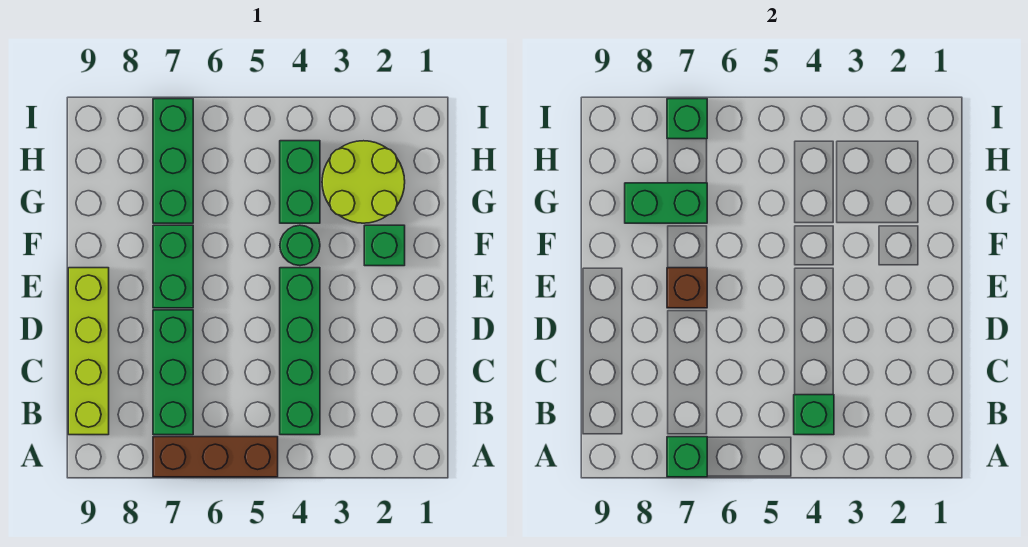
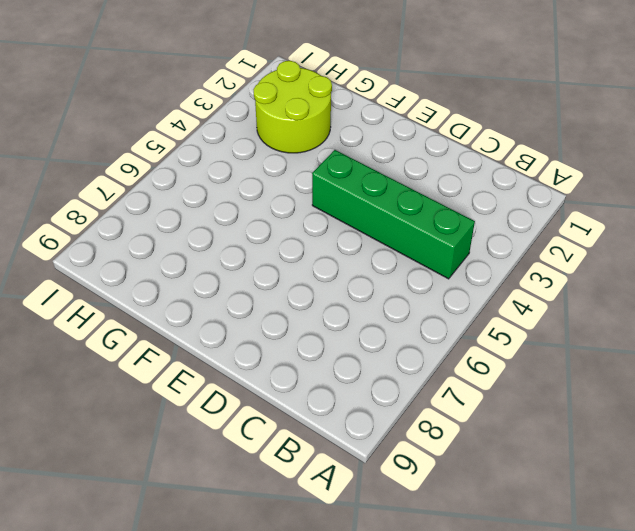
none -> brown 1x3 brick [153,437,278,477]
none -> green 1x3 brick [153,310,193,435]
none -> lime 1x4 brick [68,268,109,435]

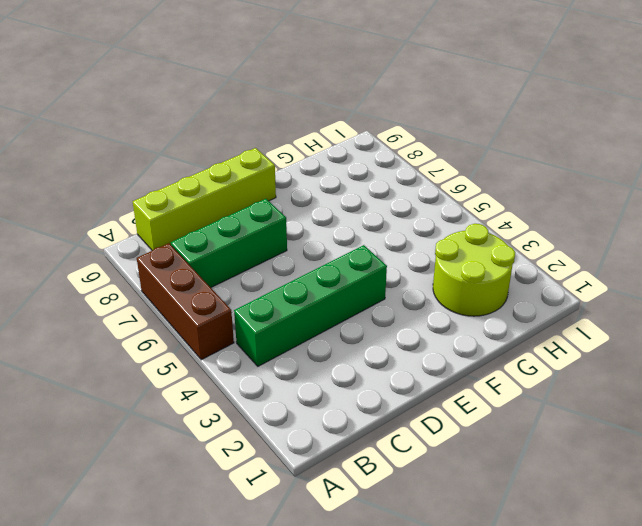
none -> green 1x2 brick [153,225,193,308]
none -> green 1x1 brick [364,225,405,266]
none -> green 1x1 round brick [280,225,320,266]

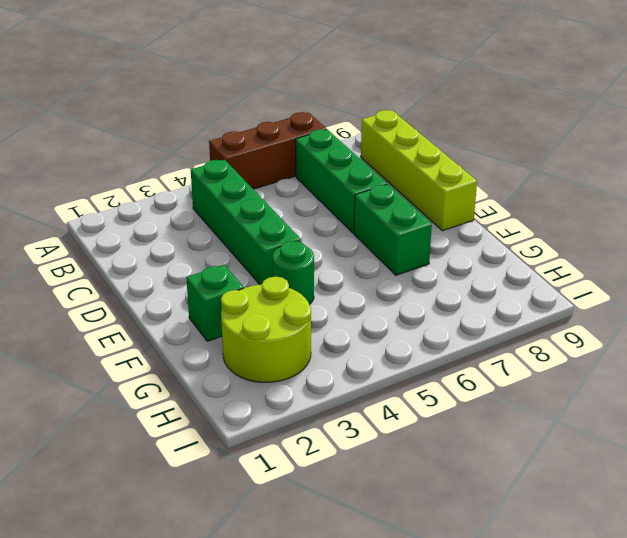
none -> green 1x2 brick [280,141,320,223]
none -> green 1x3 brick [153,99,193,223]
none -> green 1x1 brick [667,437,707,477]

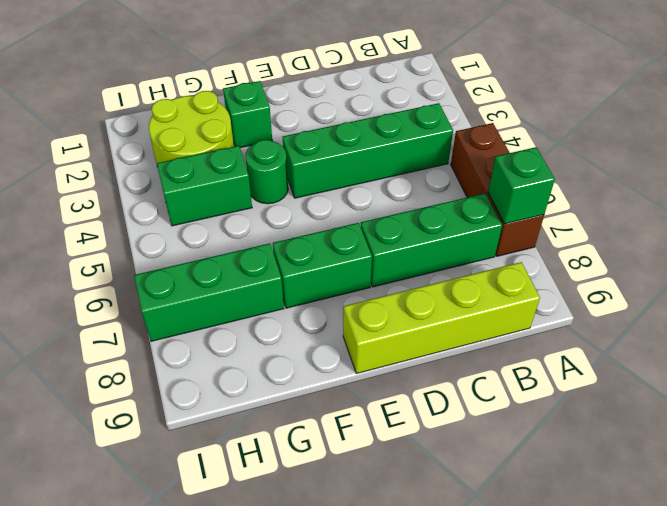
none -> green 1x1 brick [794,395,834,435]
none -> brown 1x1 brick [667,268,707,308]
none -> green 1x2 brick [625,183,707,223]

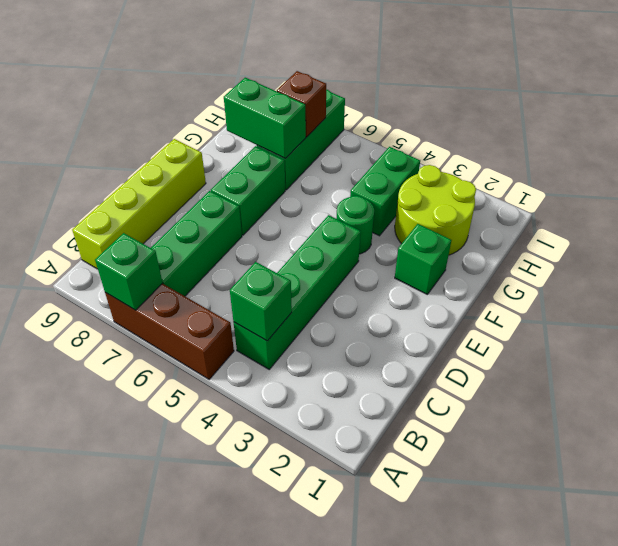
brown 1x1 brick [277,71,326,137] -> brown 1x1 brick moved to [667,268,707,308]
none -> green 1x1 brick [667,99,707,139]

